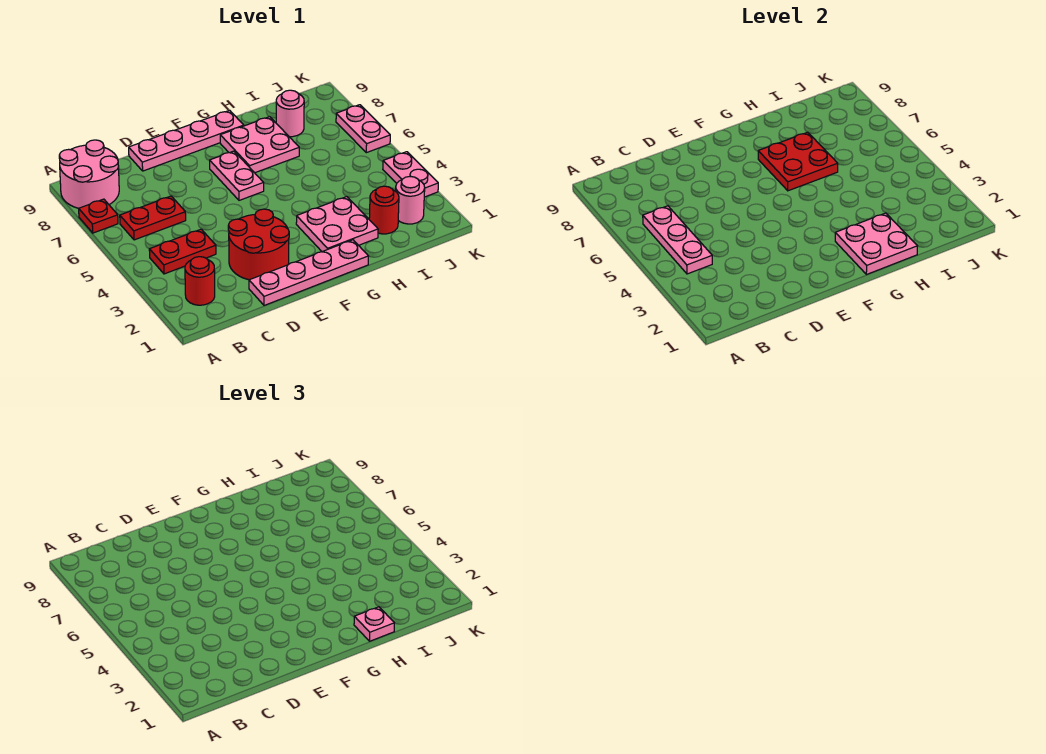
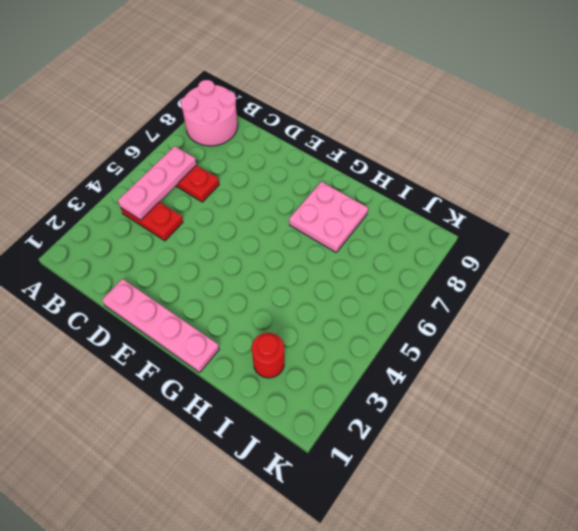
none -> red 1x1 plate [79,199,118,233]
none -> red 1x1 round brick [185,257,215,305]
none -> red 2x2 round brick [228,209,289,280]

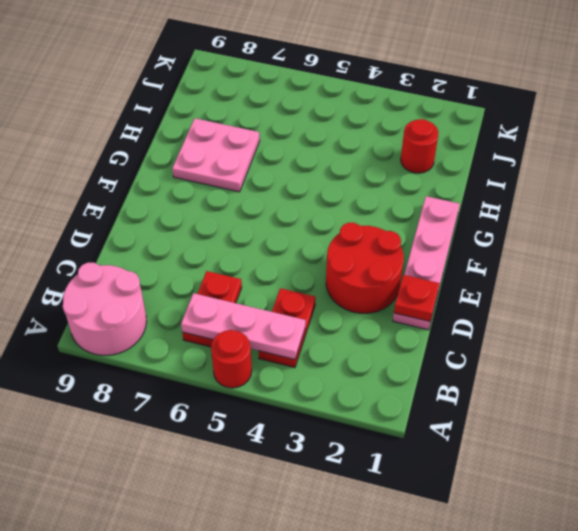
red 1x1 round brick [211,330,252,388] -> red 1x1 round brick moved to [185,257,215,305]
red 1x1 plate [394,275,440,322] -> red 1x1 plate moved to [79,199,118,233]
none -> pink 1x4 plate [129,110,244,171]
none -> pink 1x2 plate [210,151,264,200]
none -> pink 2x2 plate [296,197,378,252]

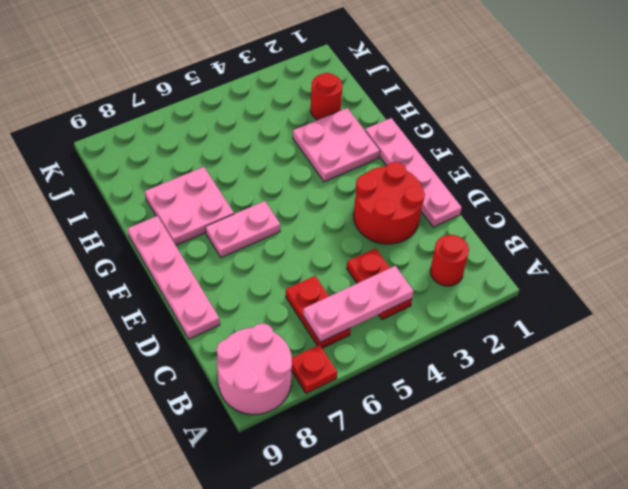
none -> pink 1x1 round brick [276,90,304,137]
none -> pink 1x1 round brick [396,176,425,224]
none -> pink 1x2 plate [383,152,438,197]

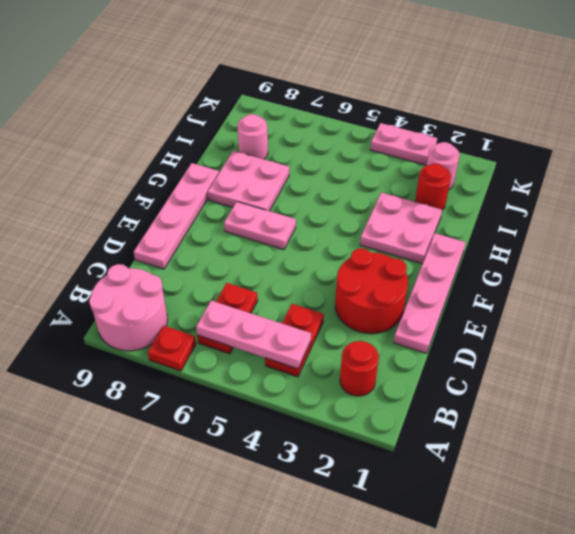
none -> pink 1x2 plate [336,105,390,153]
none -> pink 2x2 plate [835,213,917,275]
none -> red 2x2 plate [758,132,838,191]

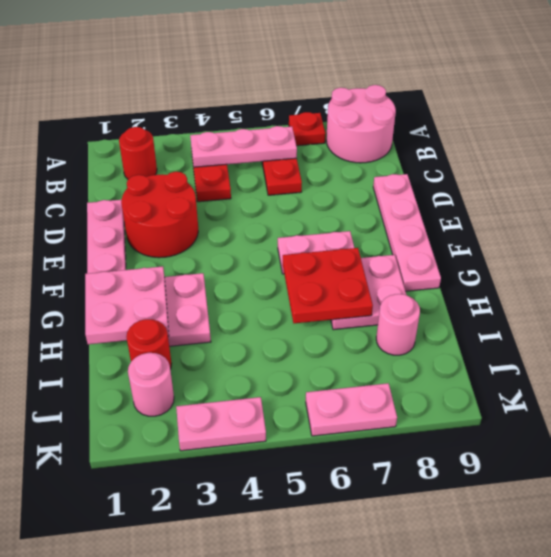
none -> pink 1x1 plate [354,607,394,641]

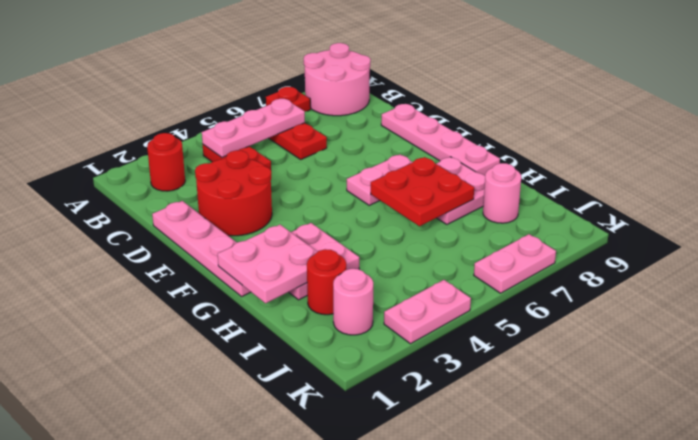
none -> pink 1x1 plate [354,607,394,641]

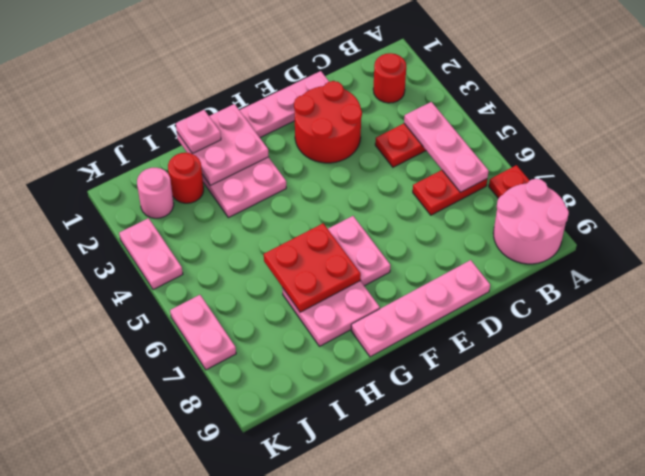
none -> pink 1x1 round brick [276,90,304,137]

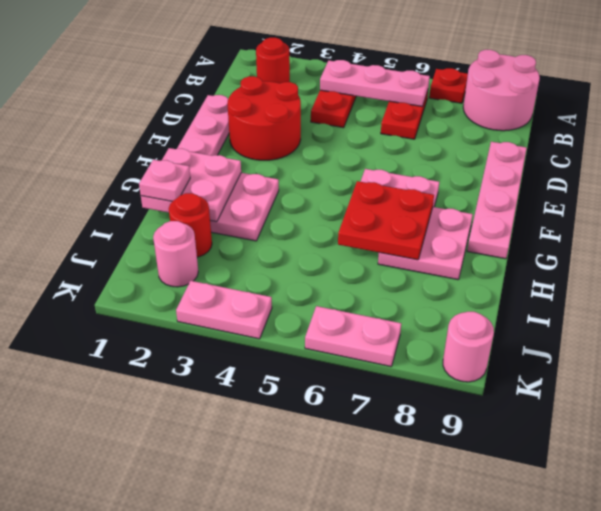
pink 1x1 round brick [443,312,494,382] -> pink 1x1 round brick moved to [276,90,304,137]

